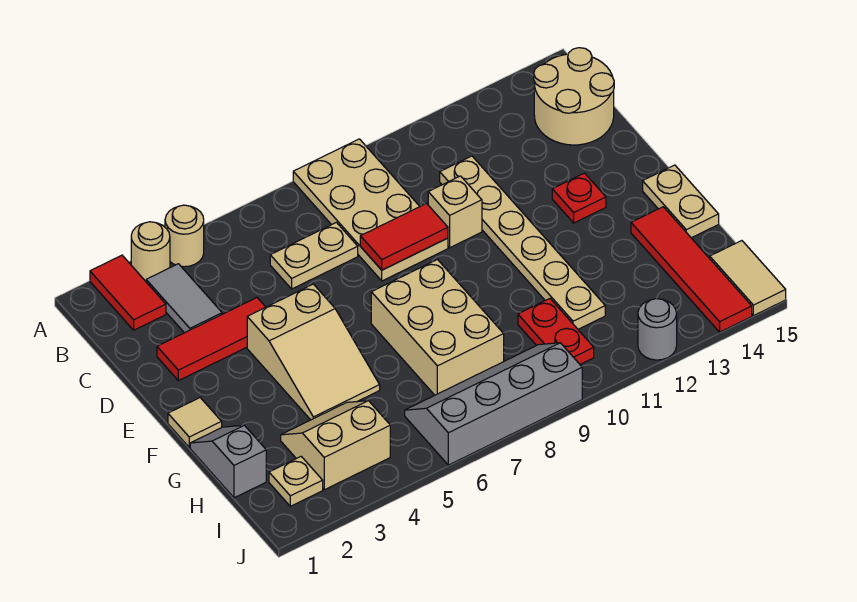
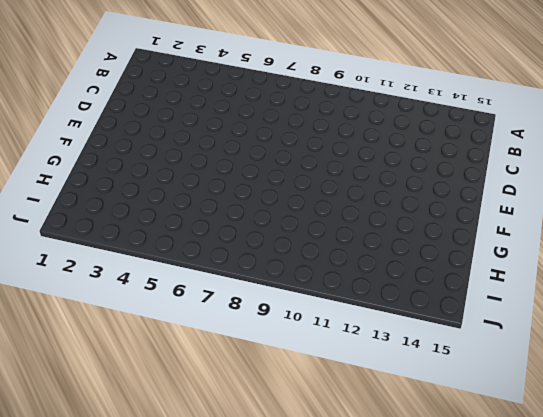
none -> red 1x2 tile [90,255,166,330]
none -> tan 1x1 round brick [131,222,170,281]
none -> tan 1x1 round brick [165,205,204,267]

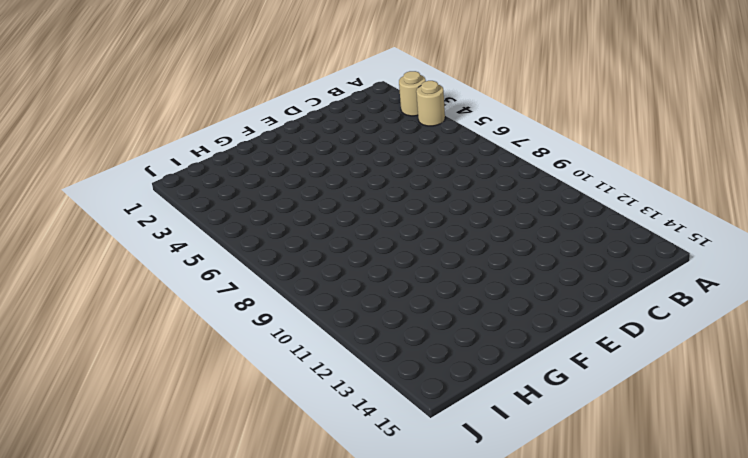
none -> red 1x2 tile [90,255,166,330]
none -> tan 2x4 plate [293,139,448,281]
none -> grey 1x2 tile [146,264,222,333]

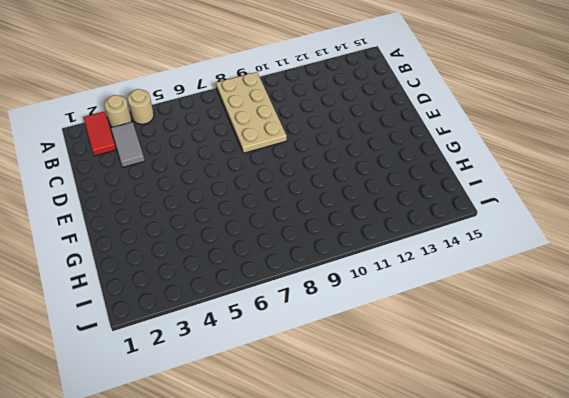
none -> tan 2x2 round brick [534,48,614,145]
none -> tan 1x2 plate [270,222,358,289]
none -> tan 1x6 plate [440,156,605,329]

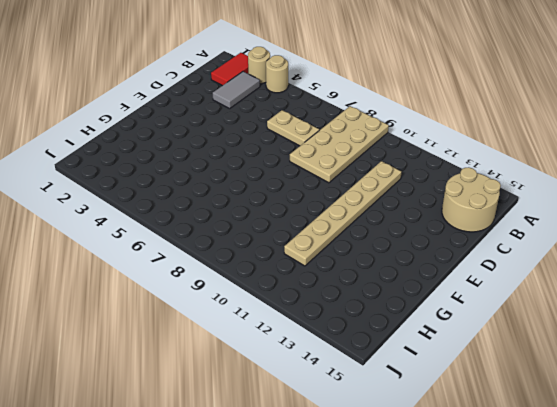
none -> red 1x3 tile [157,298,266,381]
none -> tan 1x1 brick [428,176,482,248]
none -> tan 2x3 slope [247,284,380,420]

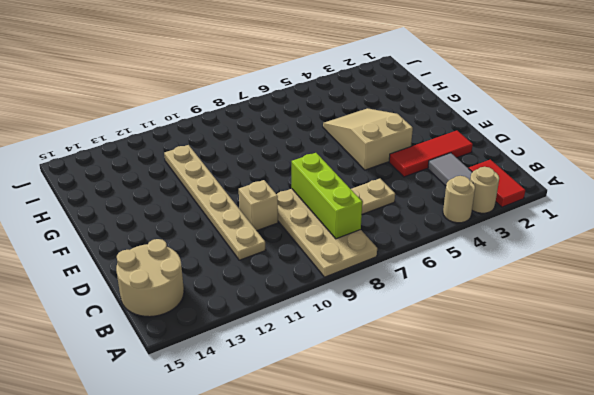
lime 1x3 brick [292,153,362,239] -> red 1x2 tile [360,204,448,270]
none -> red 1x1 plate [552,173,606,223]
none -> tan 1x1 tile [168,398,222,447]
none -> tan 2x3 brick [371,260,504,395]

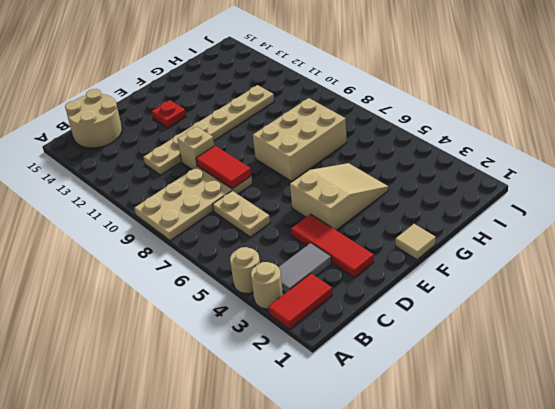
none -> tan 1x2 plate [643,165,719,238]
none -> grey 1x2 slope [190,425,266,498]
none -> red 1x4 tile [631,207,752,332]

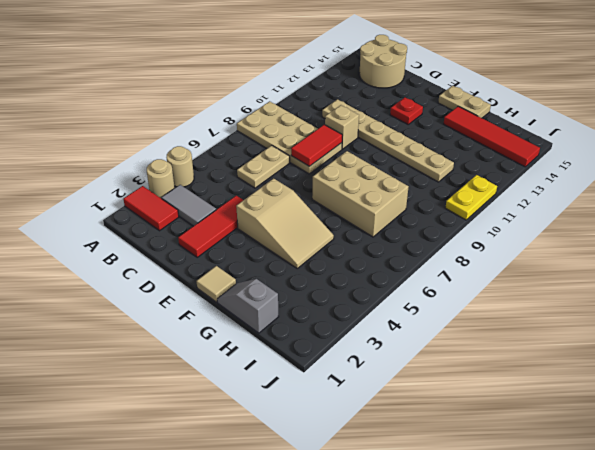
yellow 1x2 plate [445,175,497,220] -> none
none -> tan 2x2 slope [281,401,390,490]
none -> red 1x2 plate [518,299,594,364]
none -> tan 1x1 plate [269,457,323,506]

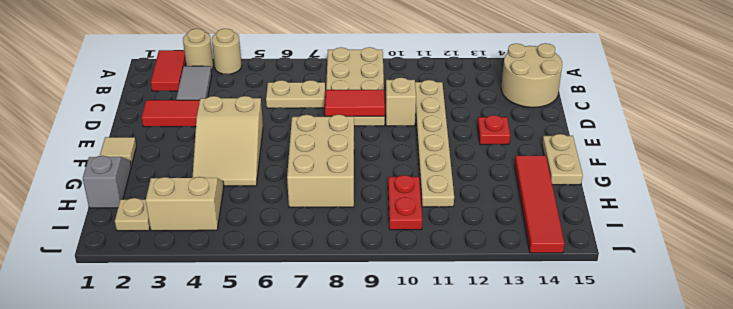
none -> grey 2x4 slope [405,343,582,465]
none -> tan 1x2 tile [710,241,786,316]
none -> grey 1x1 round brick [638,299,677,360]

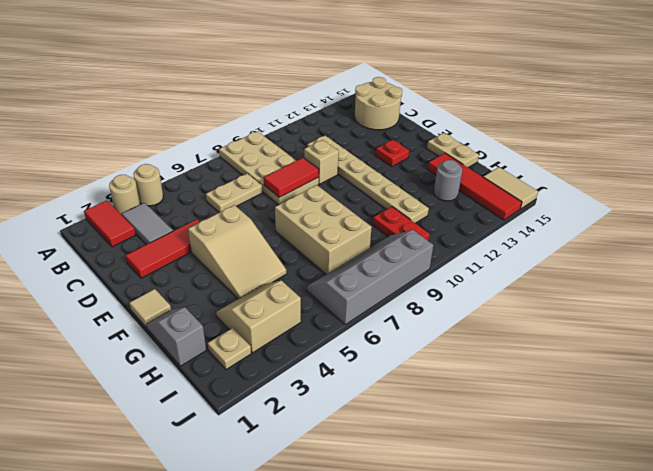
grey 1x1 round brick [434,160,462,201] -> grey 1x1 round brick moved to [638,299,677,360]

